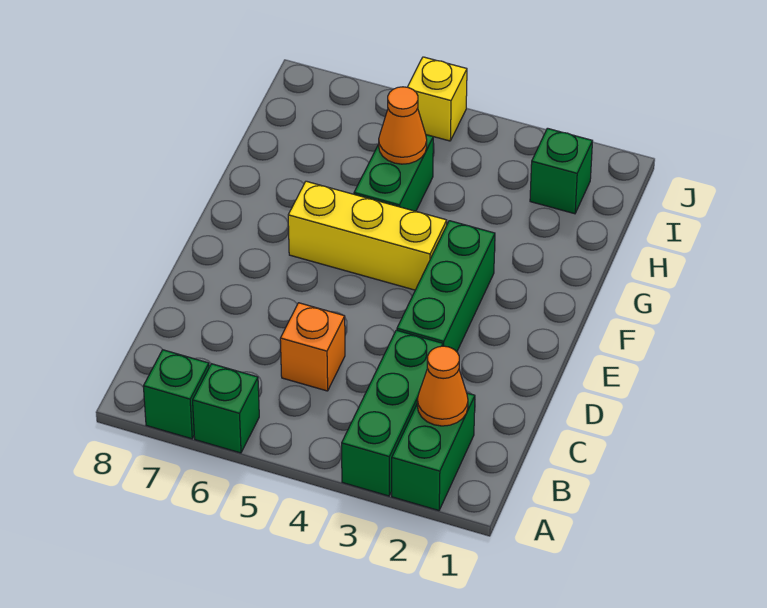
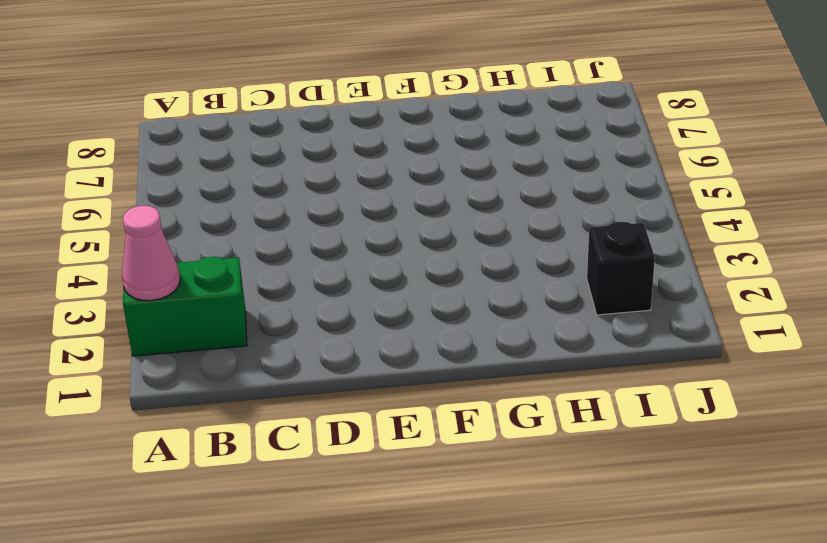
pink 1x1 cone [122,206,180,301] -> none
black 1x1 brick [587,222,655,315] -> green 1x1 brick [530,128,593,214]
none -> green 1x3 brick [342,330,443,496]
none -> green 1x1 brick [193,364,259,453]
none -> green 1x1 brick [143,350,209,439]

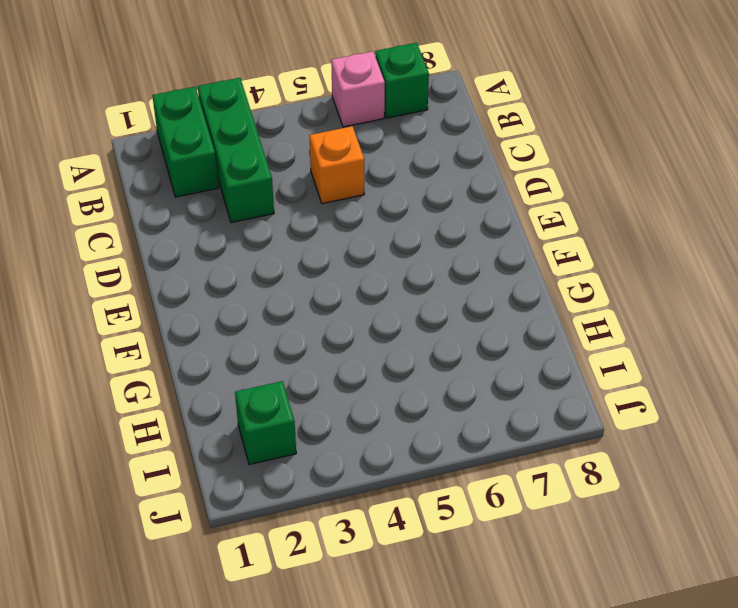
pink 1x1 brick [331,51,385,127] -> green 1x1 brick [193,364,259,453]
none -> green 1x3 brick [397,221,495,352]
none -> yellow 1x3 brick [288,181,447,290]
none -> green 1x2 brick [354,135,433,211]

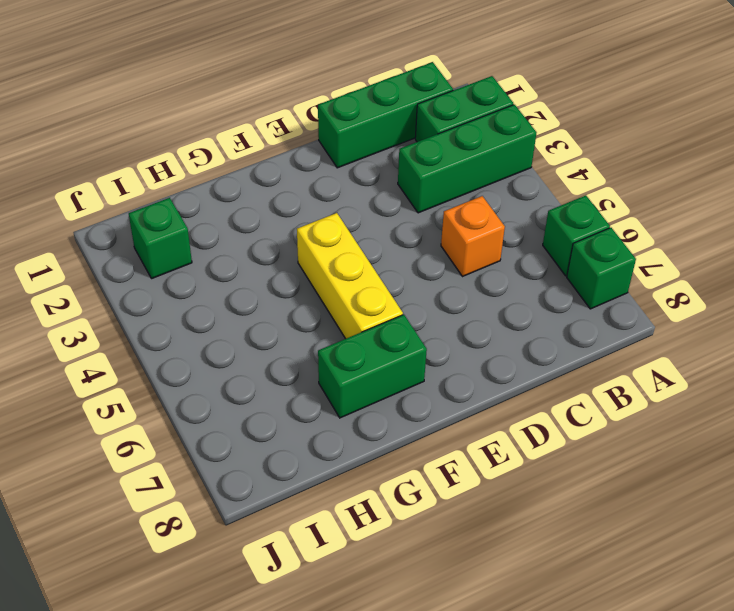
green 1x3 brick [318,62,453,168] -> green 1x3 brick moved to [397,221,495,352]
green 1x2 brick [318,315,427,418] -> green 1x2 brick moved to [354,135,433,211]
none -> yellow 1x1 brick [408,57,467,141]
none -> orange 1x1 cone [417,346,468,426]
none -> orange 1x1 cone [379,87,427,164]

